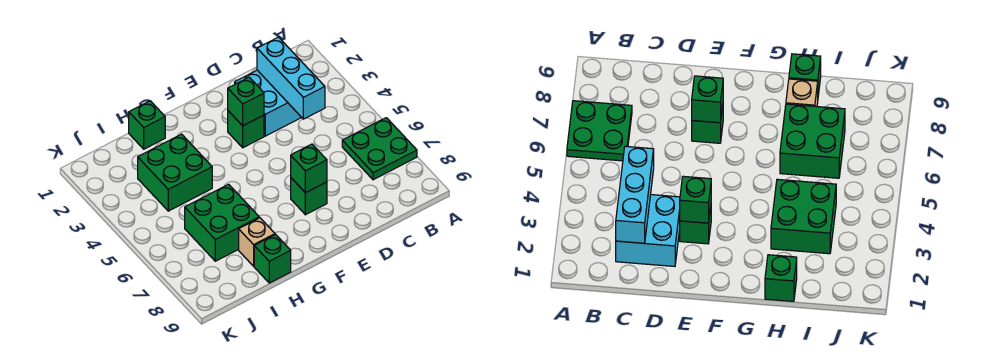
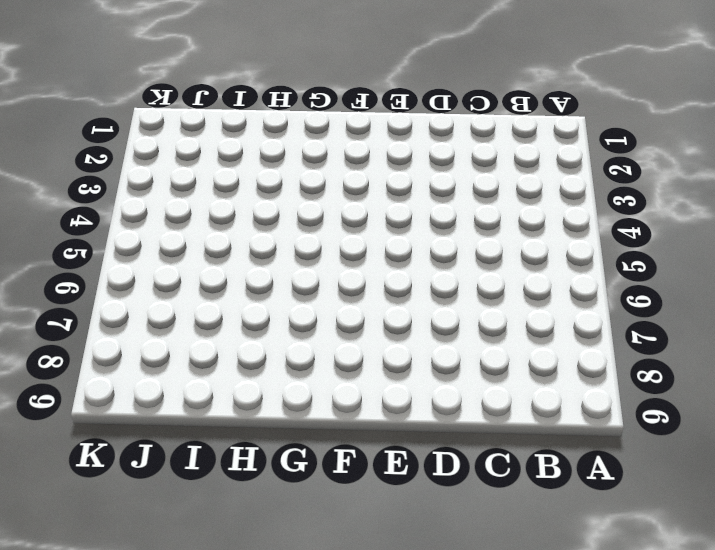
none -> green 2x2 plate [342,118,417,180]
none -> cyan 2x2 brick [235,70,302,136]
none -> green 1x1 brick [228,111,264,148]

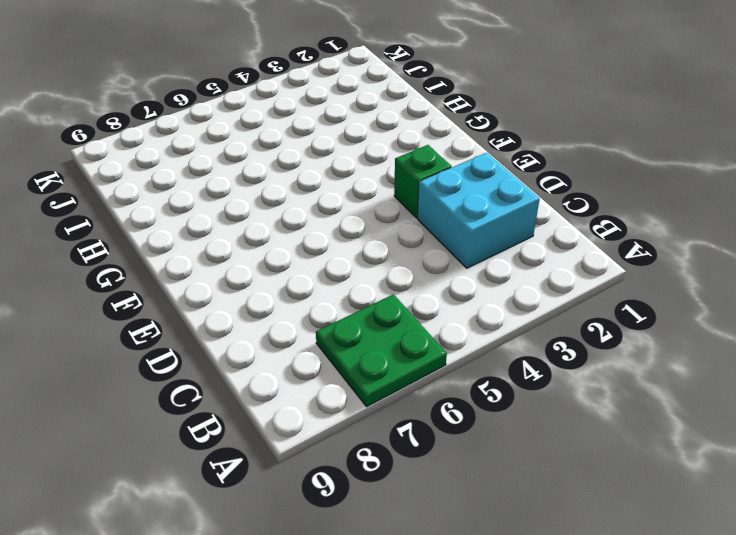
none -> green 1x1 brick [291,178,327,215]
none -> green 1x1 brick [129,101,165,149]
none -> green 2x2 brick [138,134,212,211]

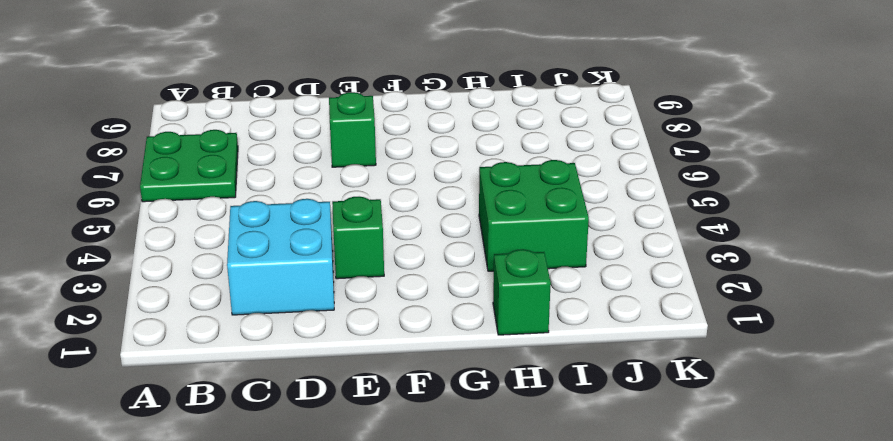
none -> green 2x2 brick [185,184,259,261]
none -> tan 1x1 brick [239,218,275,266]
none -> green 1x1 brick [254,235,291,283]

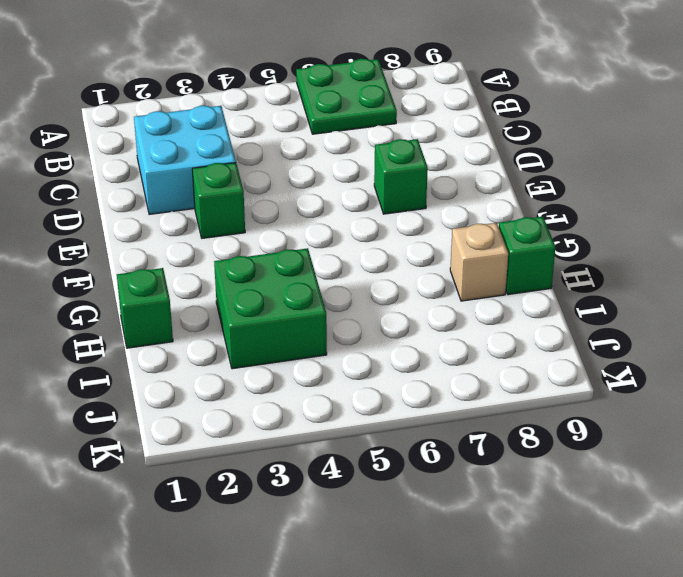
none -> green 2x2 brick [185,184,259,261]
none -> cyan 1x3 brick [257,37,325,119]
none -> green 1x1 brick [228,77,264,126]

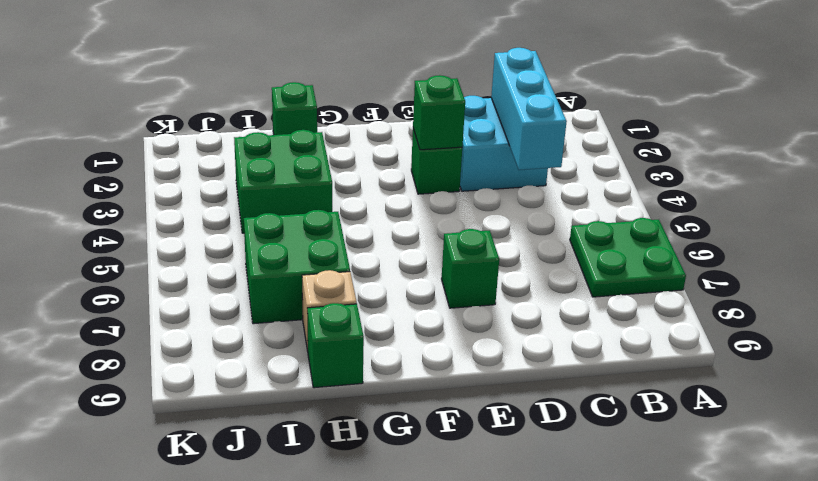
none -> green 1x1 brick [291,144,327,193]

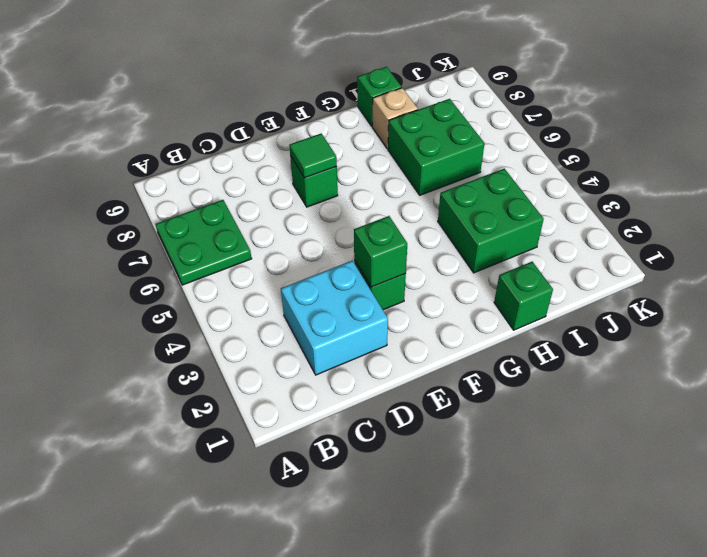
green 1x1 tile [289,133,337,178] -> green 1x1 brick [291,144,327,193]
none -> cyan 1x3 brick [257,37,325,119]

